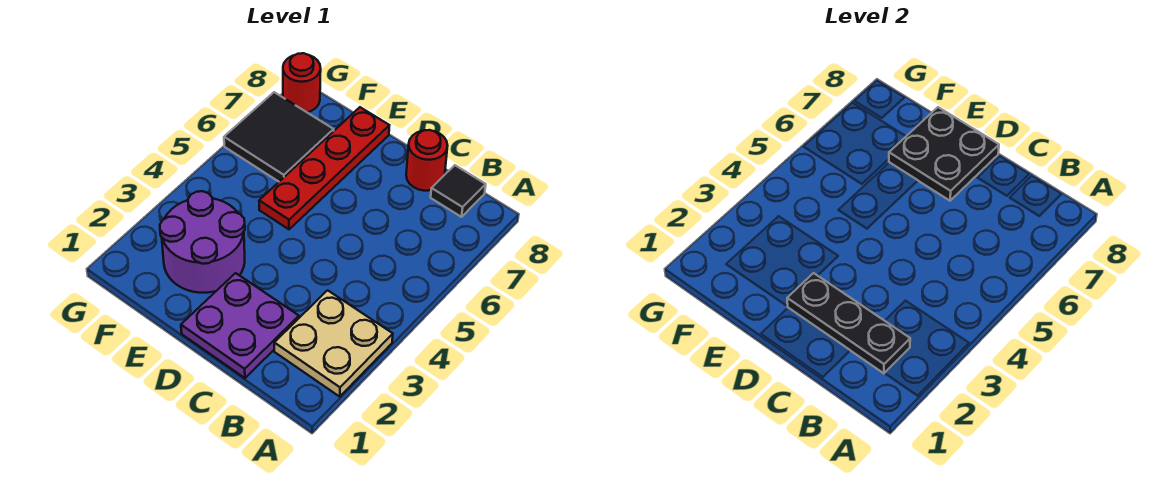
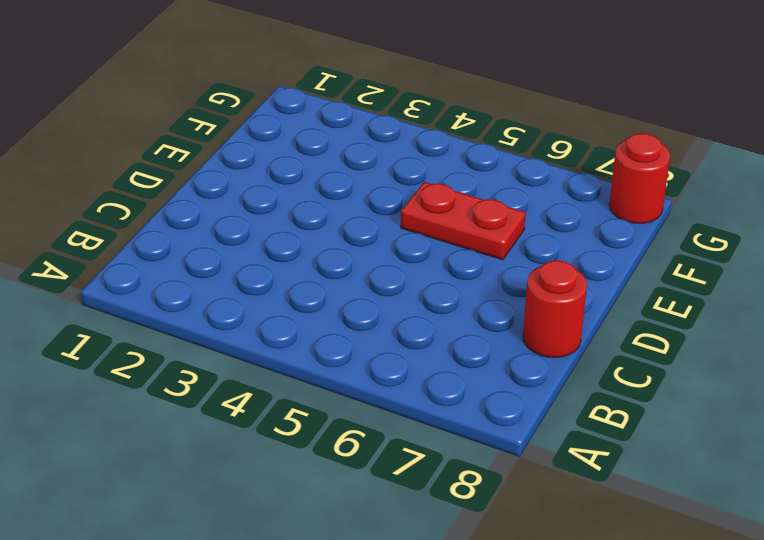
red 1x2 plate [401,182,526,260] -> red 1x4 plate [259,107,389,229]
none -> tan 2x2 plate [274,290,393,397]
none -> black 1x1 tile [431,165,486,217]

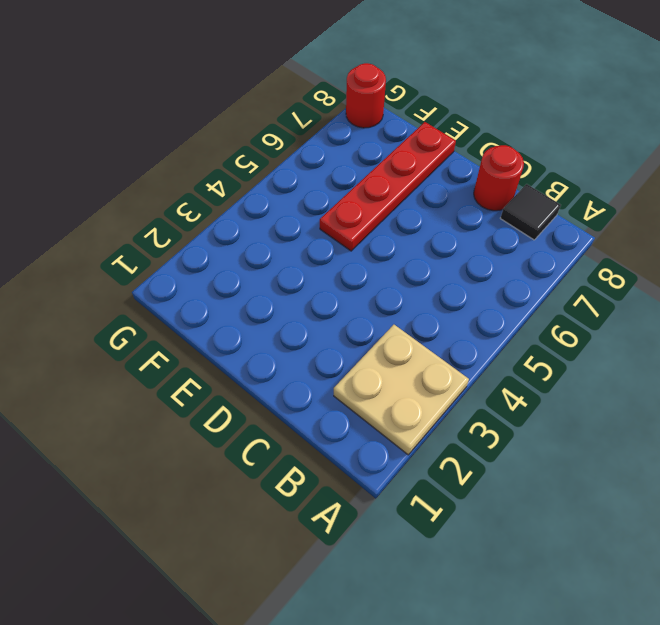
none -> purple 2x2 plate [181,273,299,378]
none -> purple 2x2 round brick [160,191,245,293]

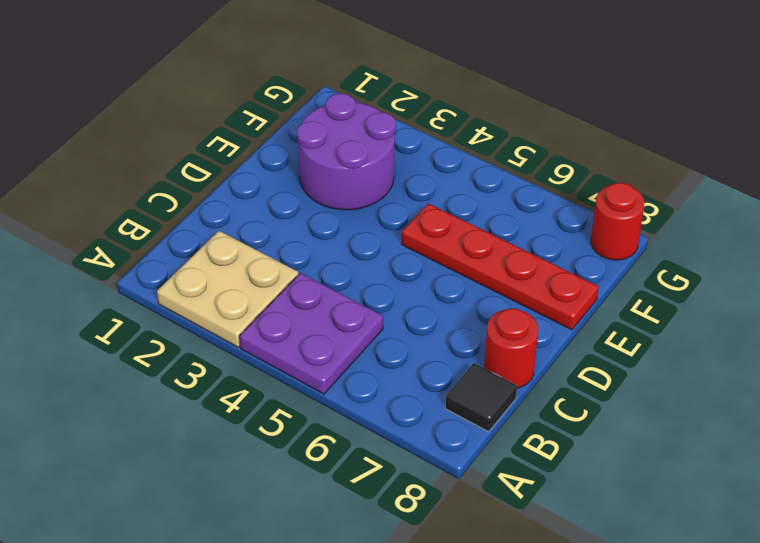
purple 2x2 plate [240,273,383,394] -> purple 2x2 plate moved to [181,273,299,378]
none -> black 2x2 tile [224,92,334,182]
none -> black 1x3 plate [787,273,910,373]

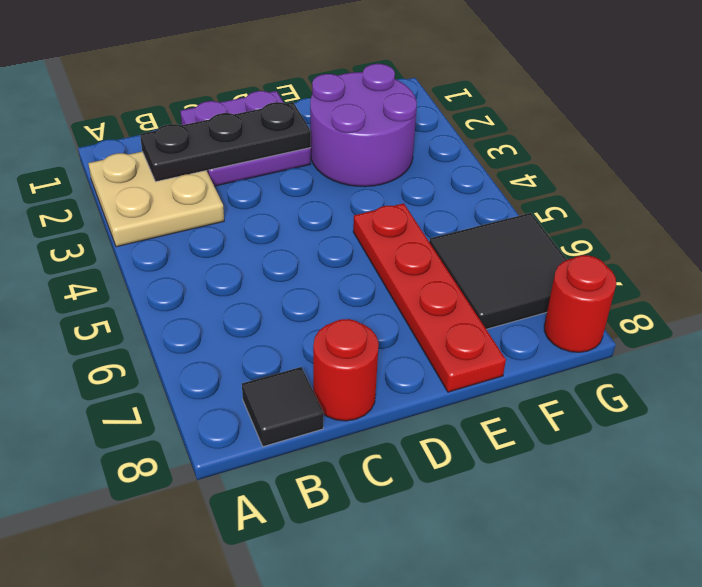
none -> black 2x2 plate [889,107,999,201]

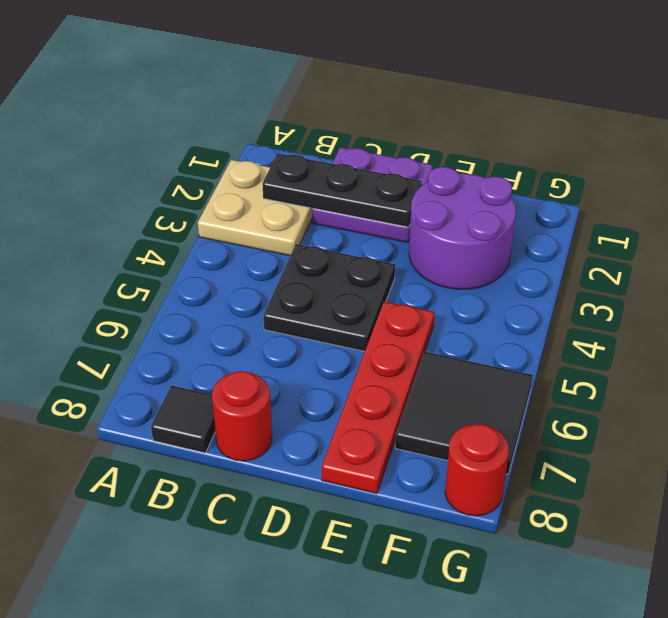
black 2x2 plate [263,244,395,351] -> black 2x2 plate moved to [889,107,999,201]

